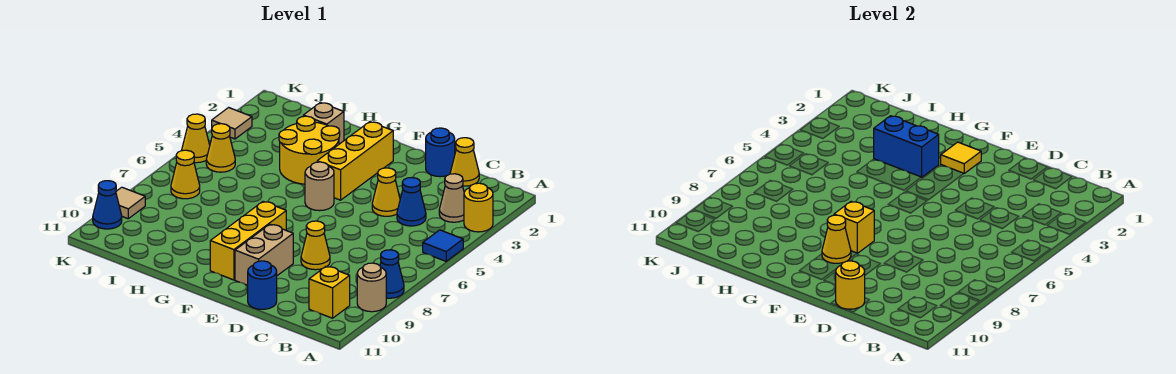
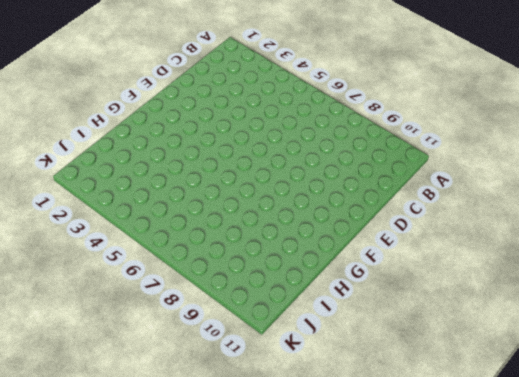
none -> yellow 1x1 round brick [464,183,493,232]
none -> blue 1x1 tile [423,230,463,261]
none -> blue 1x1 cone [380,250,404,298]

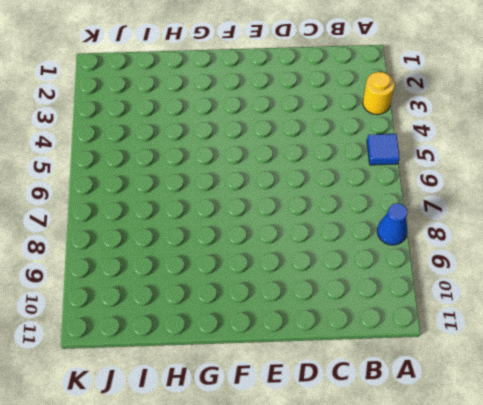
none -> tan 1x1 round brick [357,263,386,312]
none -> tan 1x1 cone [439,174,464,222]
none -> yellow 1x1 brick [309,266,350,318]

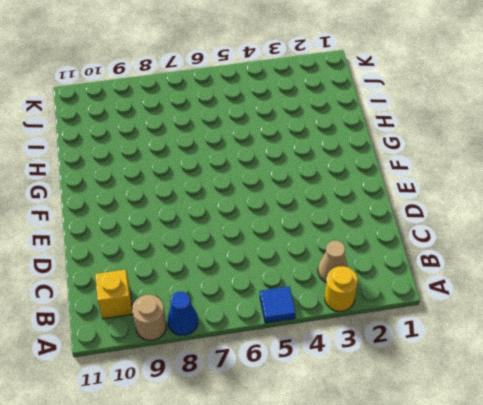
none -> yellow 1x1 cone [450,138,479,186]
none -> blue 1x1 cone [397,177,426,226]
none -> blue 1x1 round brick [426,128,455,177]

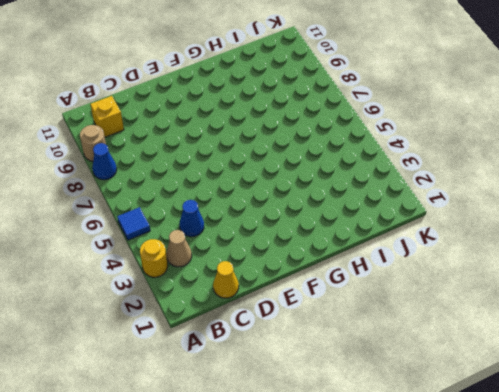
none -> blue 1x1 round brick [426,128,455,177]
none -> yellow 1x1 cone [372,168,400,216]
none -> yellow 1x1 cone [301,221,330,270]

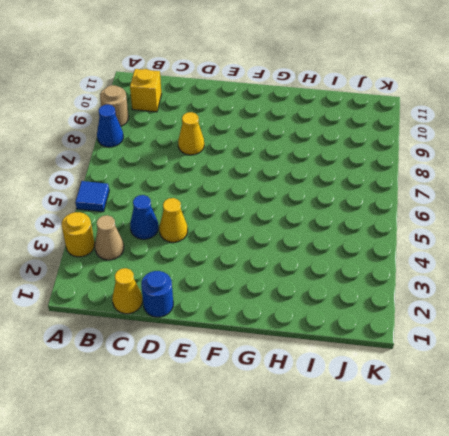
none -> blue 1x1 round brick [248,261,277,309]
none -> tan 1x2 brick [235,224,293,285]
none -> yellow 1x3 brick [317,122,393,200]

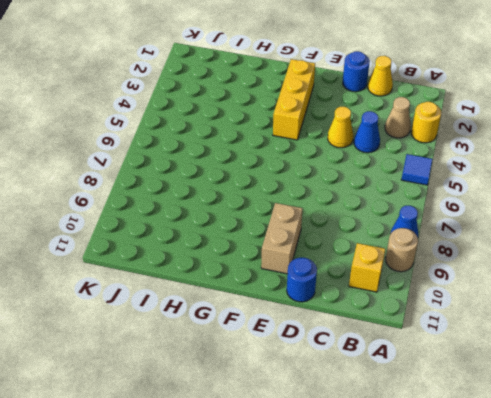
none -> yellow 1x1 cone [301,221,330,270]
none -> tan 1x1 round brick [305,162,334,211]
none -> yellow 1x3 brick [210,202,286,280]

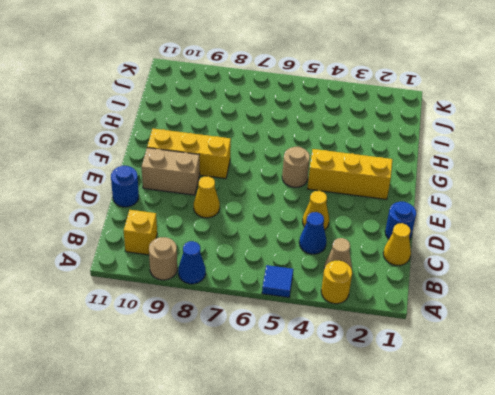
none -> yellow 2x2 round brick [279,116,340,184]
none -> tan 1x1 brick [303,103,344,144]
none -> yellow 1x1 cone [206,124,235,172]

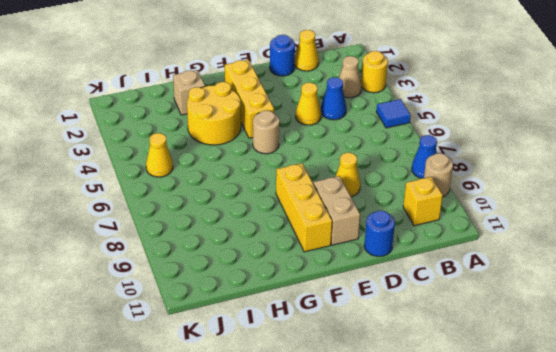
none -> yellow 1x1 cone [171,150,200,199]
none -> tan 1x1 tile [212,108,252,139]
none -> yellow 1x1 cone [182,114,210,163]

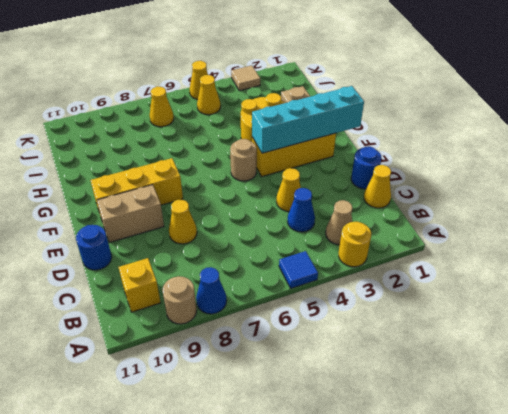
cyan 1x4 brick [252,86,364,153] -> yellow 1x1 tile [941,142,981,173]
none -> tan 1x1 tile [116,187,145,219]
none -> blue 1x1 cone [93,181,122,229]
none -> yellow 1x1 round brick [836,261,865,309]

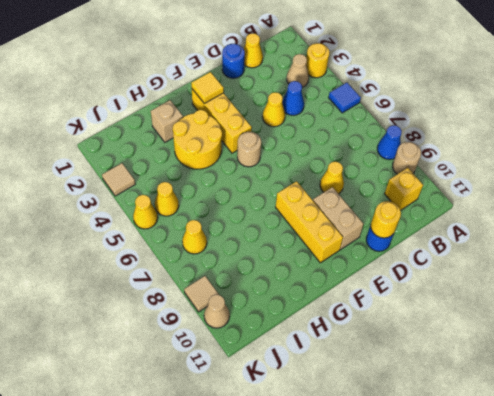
tan 1x1 cone [204,295,230,328] -> blue 1x1 cone [93,181,122,229]
none -> yellow 1x1 brick [834,202,874,253]
none -> yellow 1x1 cone [822,215,851,263]
none -> blue 1x2 brick [874,116,939,177]

